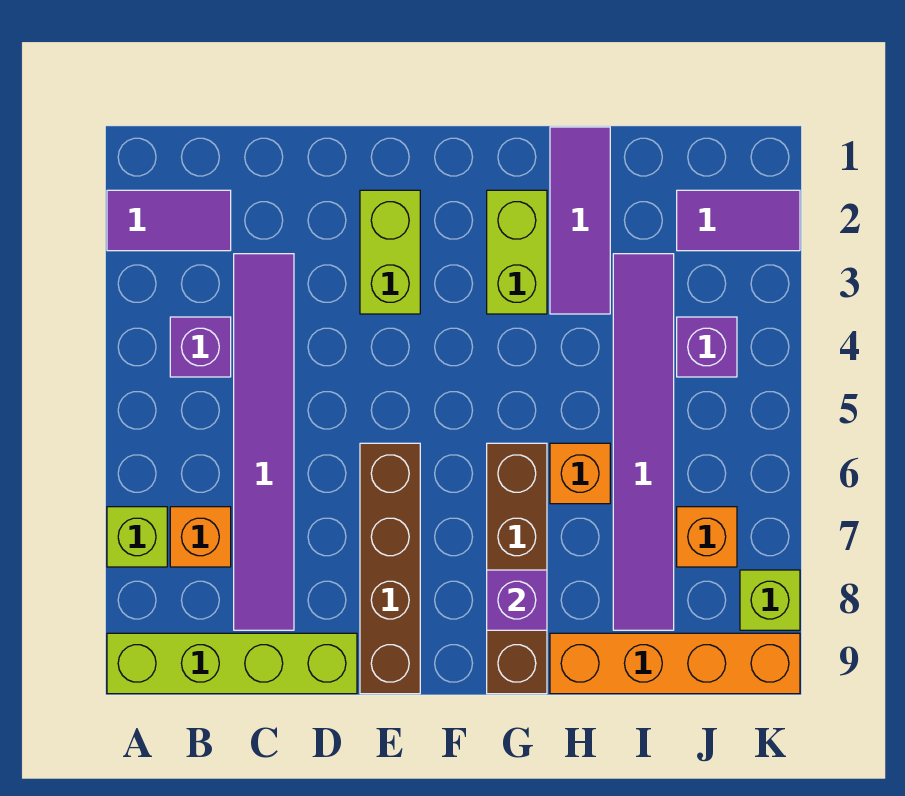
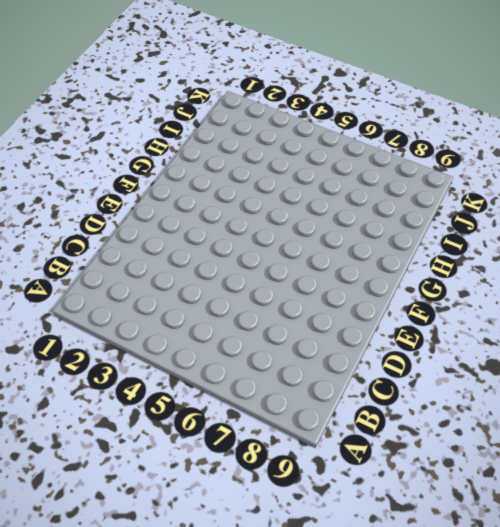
none -> purple 1x2 tile [107,190,231,251]
none -> lime 1x1 brick [107,507,167,567]
none -> lime 1x4 brick [107,633,357,694]

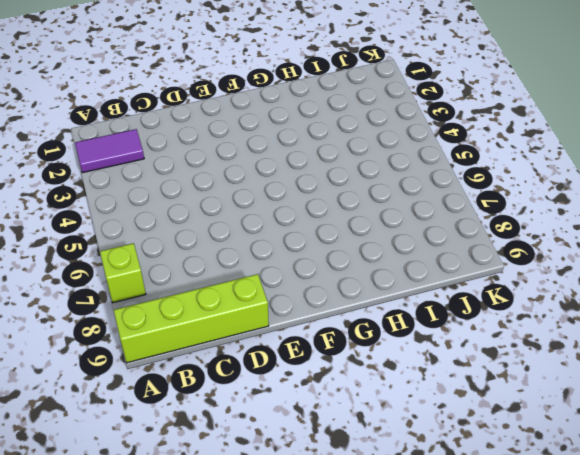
none -> purple 1x1 brick [170,317,231,377]
none -> orange 1x1 brick [170,507,231,567]
none -> purple 1x6 tile [234,254,294,630]

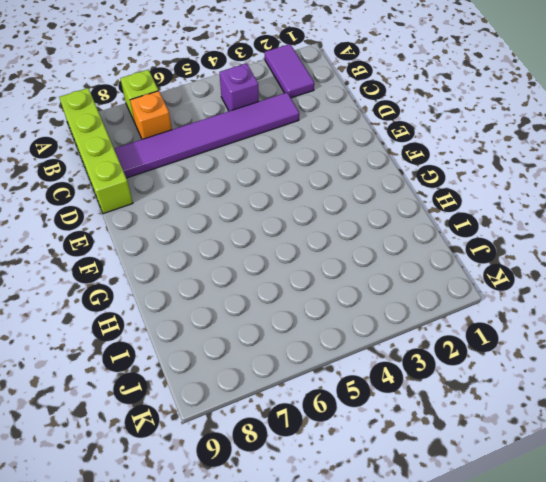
none -> lime 1x2 brick [360,190,420,314]
none -> brown 1x4 brick [360,443,420,694]
none -> lime 1x2 brick [487,190,547,314]

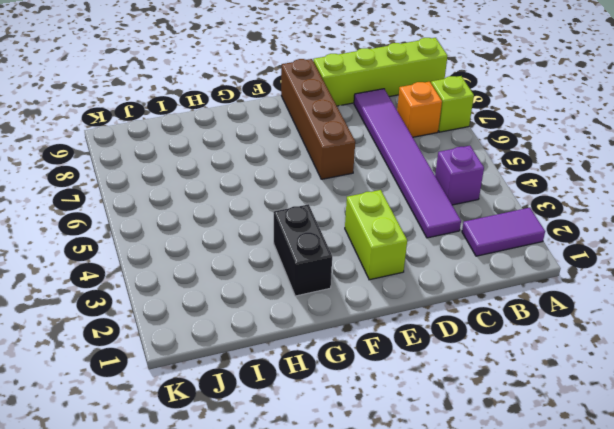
black 1x2 brick [274,204,332,296] -> lime 1x2 brick [487,190,547,314]
none -> brown 1x4 brick [487,443,547,694]
none -> purple 1x3 tile [550,127,610,314]
none -> orange 1x1 brick [550,443,610,504]

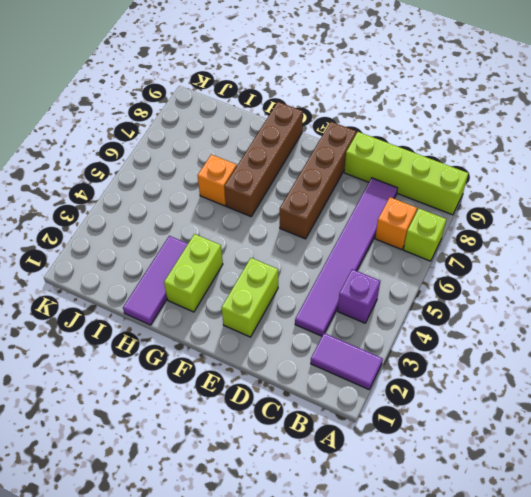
none -> orange 1x4 brick [550,633,800,694]
none -> purple 1x6 tile [613,254,674,630]
none -> purple 1x2 tile [677,190,800,251]

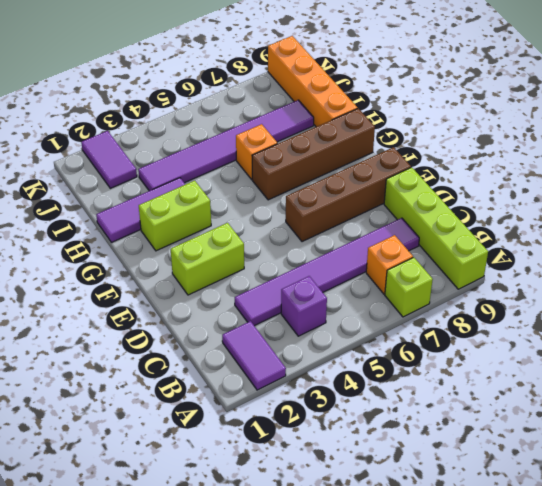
none -> purple 1x1 brick [677,317,737,377]
none -> orange 1x1 brick [677,507,737,567]
none -> lime 1x1 brick [740,570,800,630]

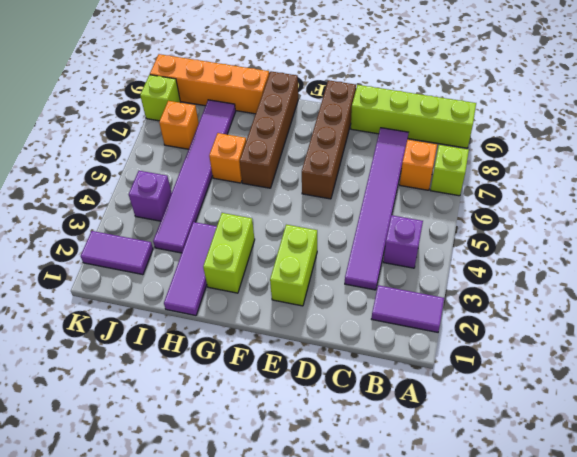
none -> purple 1x1 brick [487,570,547,630]

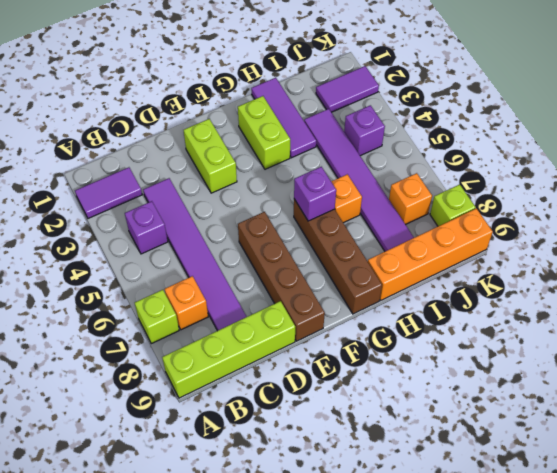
purple 1x1 brick [294,167,336,221] -> purple 1x1 brick moved to [487,570,547,630]

